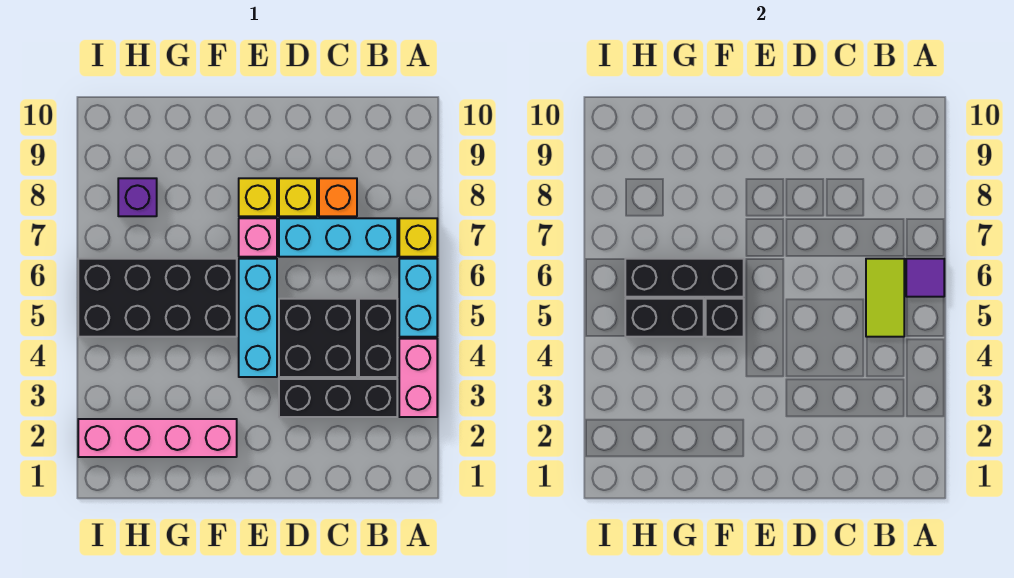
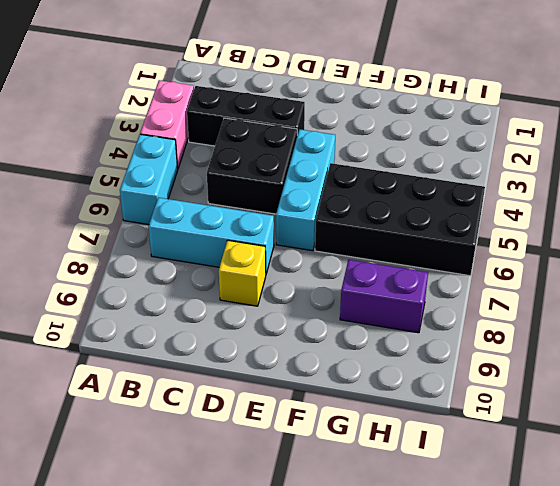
purple 1x2 brick [340,260,428,333] -> purple 1x1 brick [118,178,157,216]
none -> yellow 1x1 brick [399,218,437,257]
none -> black 1x2 brick [359,299,397,377]
none -> orange 1x1 brick [319,178,357,216]

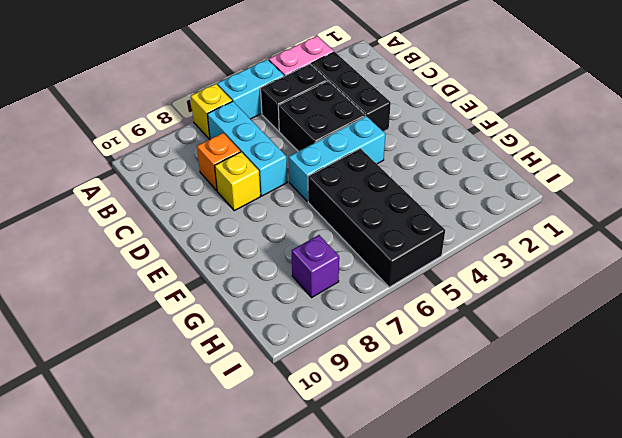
none -> pink 1x1 brick [239,218,277,257]
none -> yellow 1x1 brick [239,178,277,216]
none -> pink 1x4 brick [78,419,237,457]

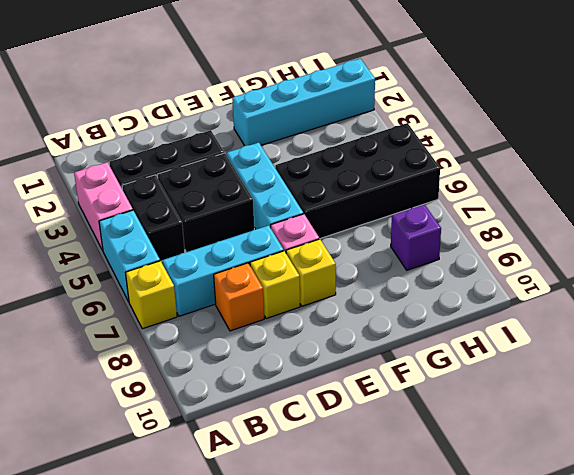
cyan 1x4 brick [232,59,375,146] -> pink 1x4 brick [78,419,237,457]
none -> purple 1x1 tile [906,259,944,297]
none -> lime 1x2 tile [866,259,904,337]
none -> black 1x1 brick [706,299,744,337]

